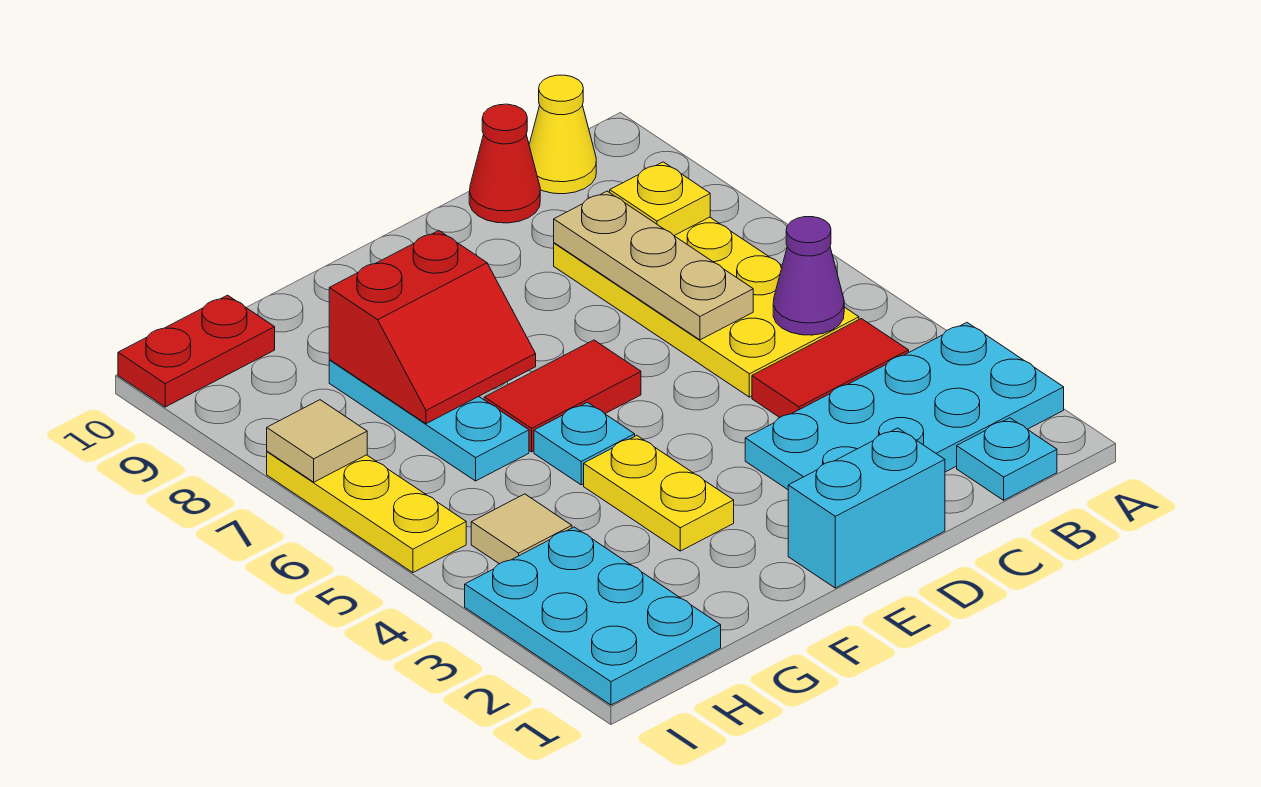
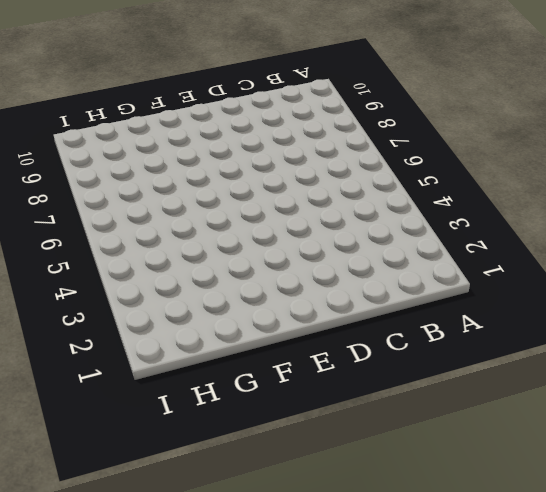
none -> cyan 2x4 plate [745,323,1064,490]
none -> cyan 1x1 plate [957,418,1057,500]
none -> red 1x2 tile [752,319,909,417]

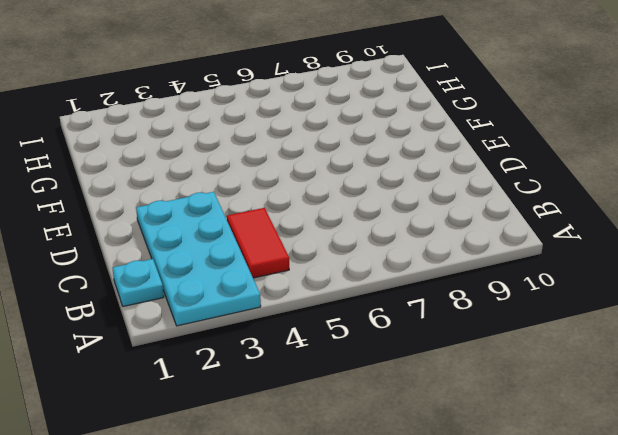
none -> yellow 2x4 plate [554,217,859,397]
none -> yellow 1x1 cone [529,75,596,194]
none -> red 1x1 cone [469,104,540,223]

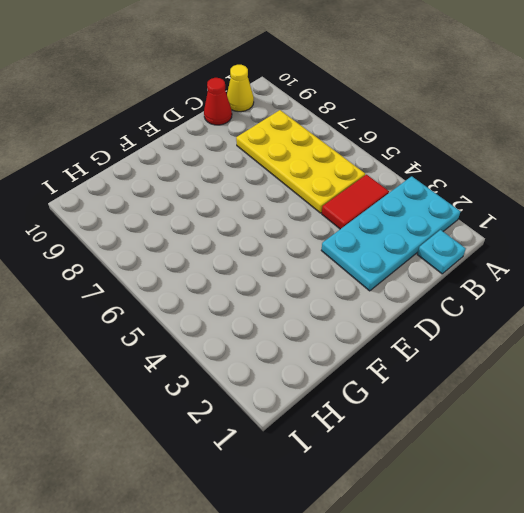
none -> cyan 1x2 brick [788,428,945,588]
none -> red 1x2 tile [484,340,641,452]
none -> yellow 1x2 plate [584,436,734,551]

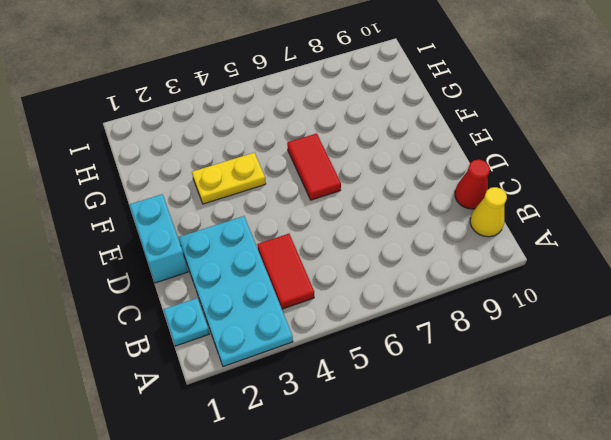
none -> yellow 2x4 plate [554,217,859,397]
none -> cyan 1x1 plate [534,402,635,485]
none -> cyan 1x3 plate [329,360,529,481]

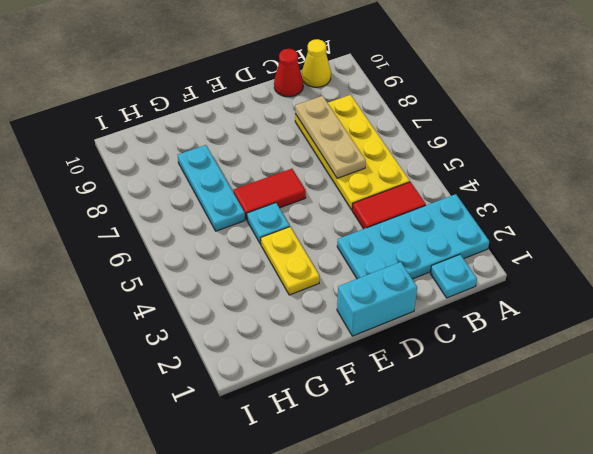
none -> cyan 2x3 plate [465,527,721,705]
none -> tan 1x1 tile [471,494,572,564]
none -> red 1x2 plate [118,295,275,407]

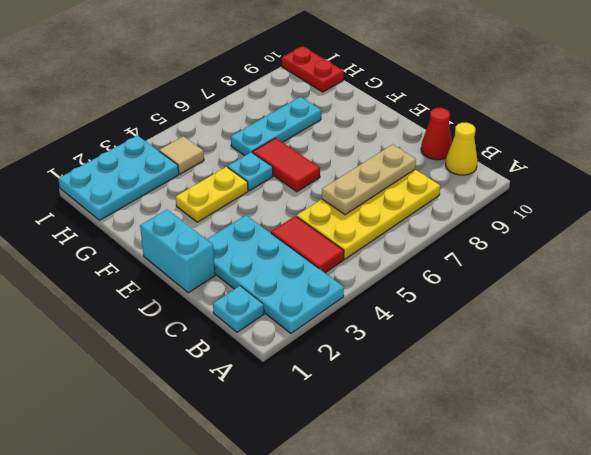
none -> yellow 1x3 plate [267,451,466,573]
none -> purple 1x1 cone [773,217,844,335]
none -> yellow 1x1 plate [610,162,710,235]

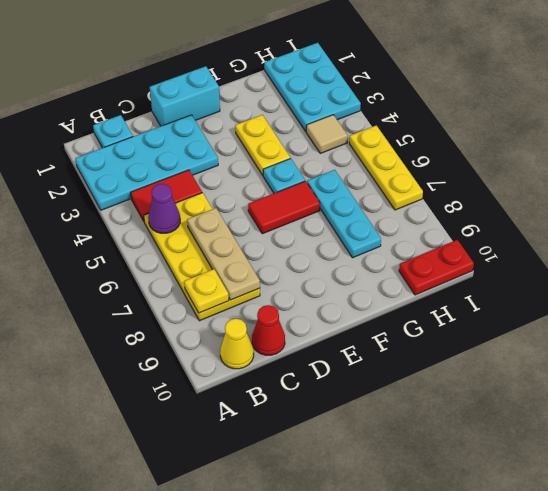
none -> red 2x2 slope [329,231,536,424]
none -> tan 1x1 tile [267,400,367,482]

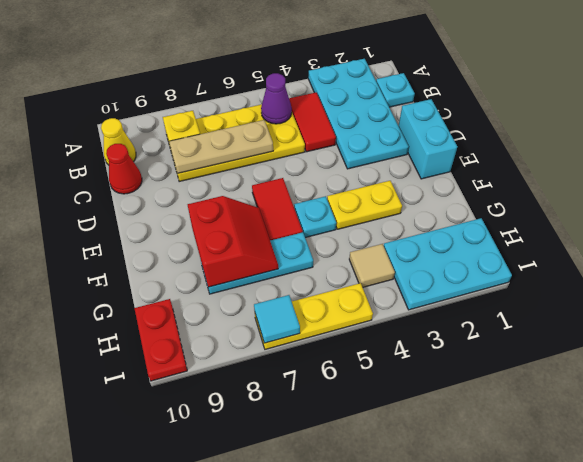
cyan 1x1 tile [254,295,300,343] -> tan 1x1 tile [267,400,367,482]

